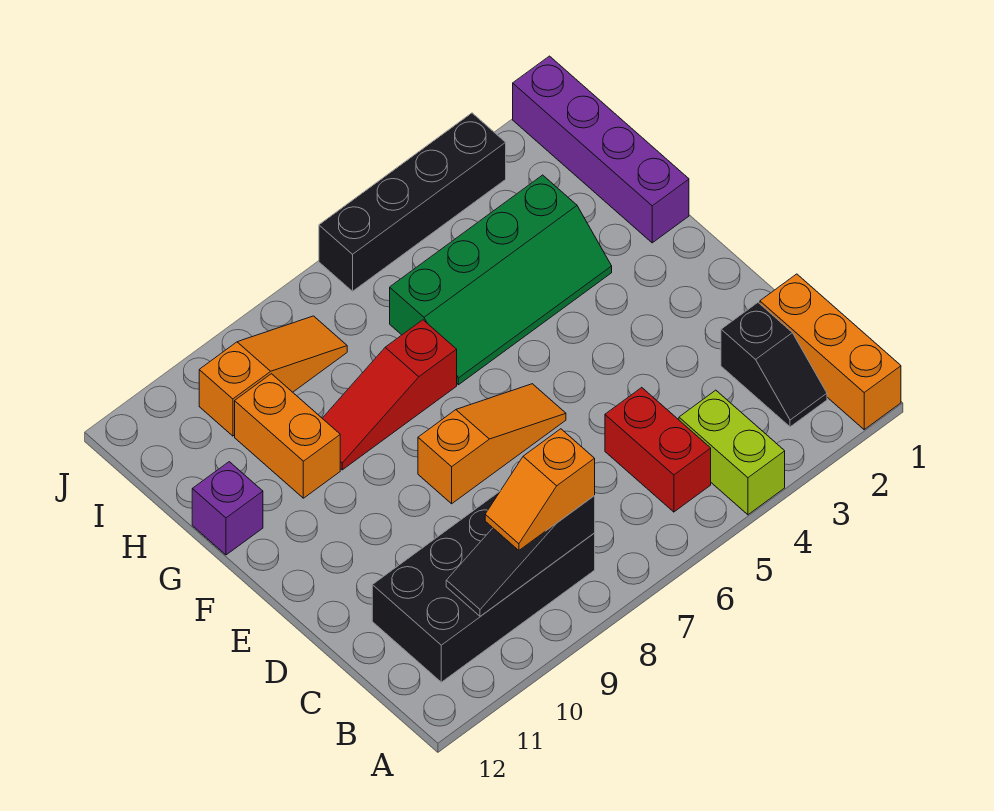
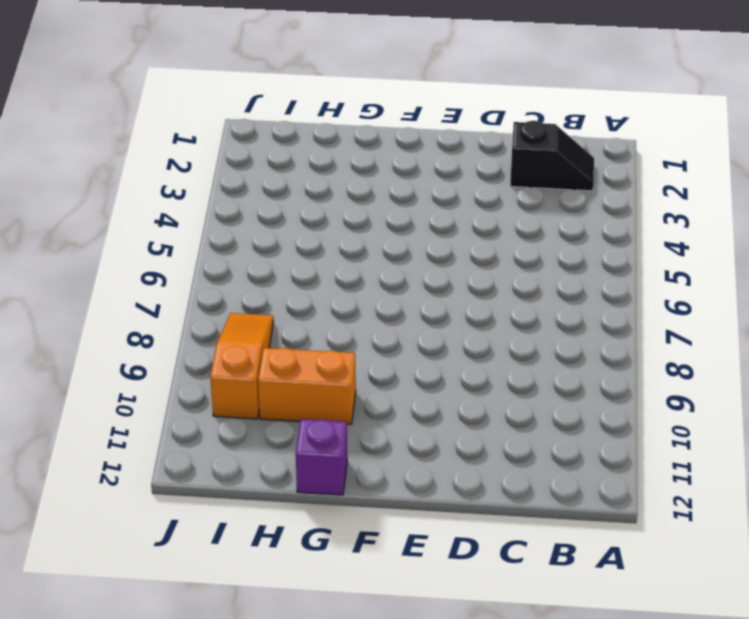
none -> orange 1x3 brick [760,274,901,429]
none -> lime 1x2 brick [679,390,785,515]
none -> red 1x2 brick [605,388,711,512]

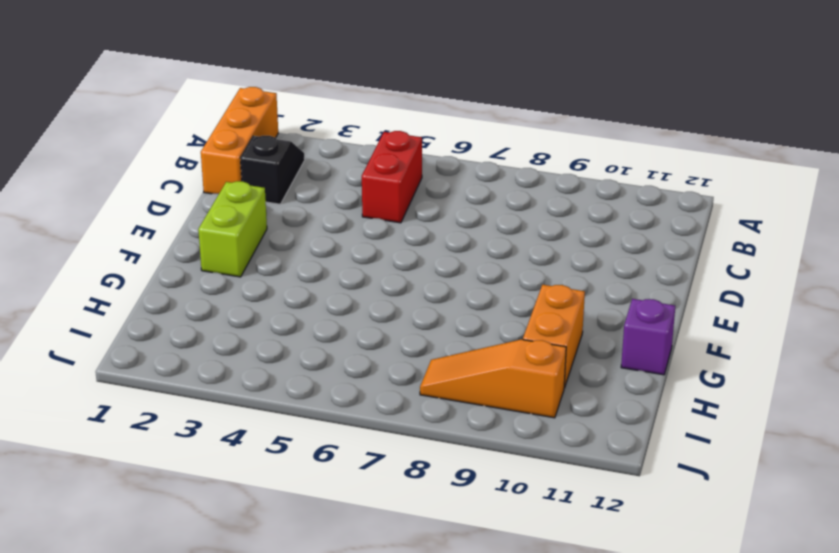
lime 1x2 brick [198,181,267,277] -> lime 1x2 brick moved to [679,390,785,515]
none -> black 2x4 brick [372,492,595,682]
none -> orange 1x3 slope [418,384,566,504]
none -> purple 1x4 brick [513,56,689,243]

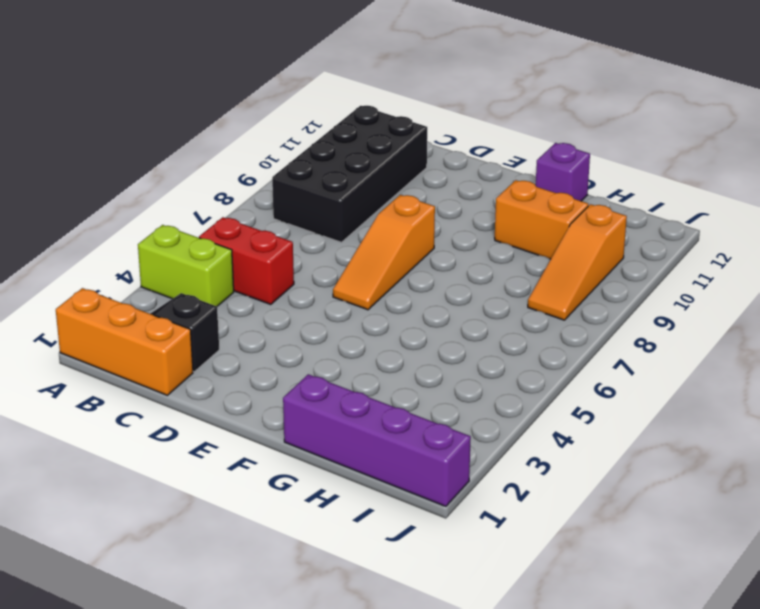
none -> green 2x4 slope [390,175,612,385]
none -> red 1x3 slope [322,320,457,470]
none -> black 1x4 brick [319,113,506,291]

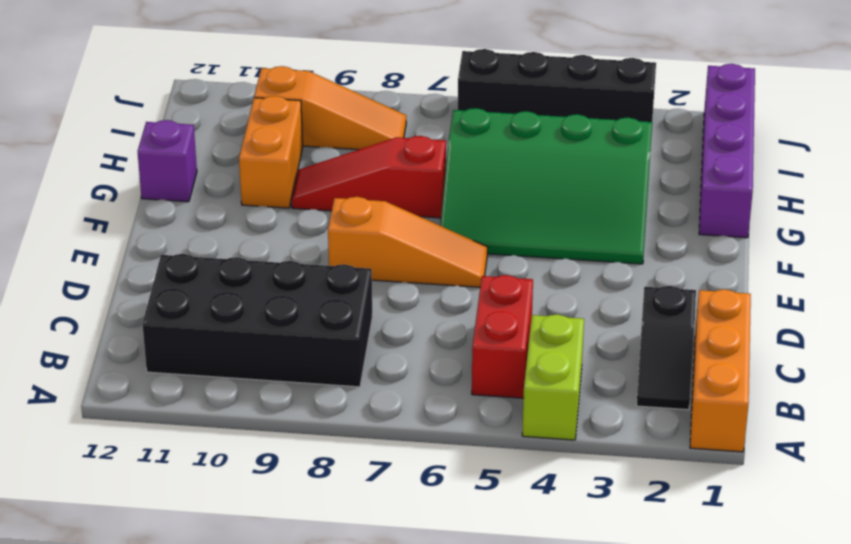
green 3x4 slope [440,108,652,264] -> green 2x4 slope [390,175,612,385]
none -> black 1x3 slope [446,496,595,616]
none -> orange 1x2 slope [485,429,595,550]

